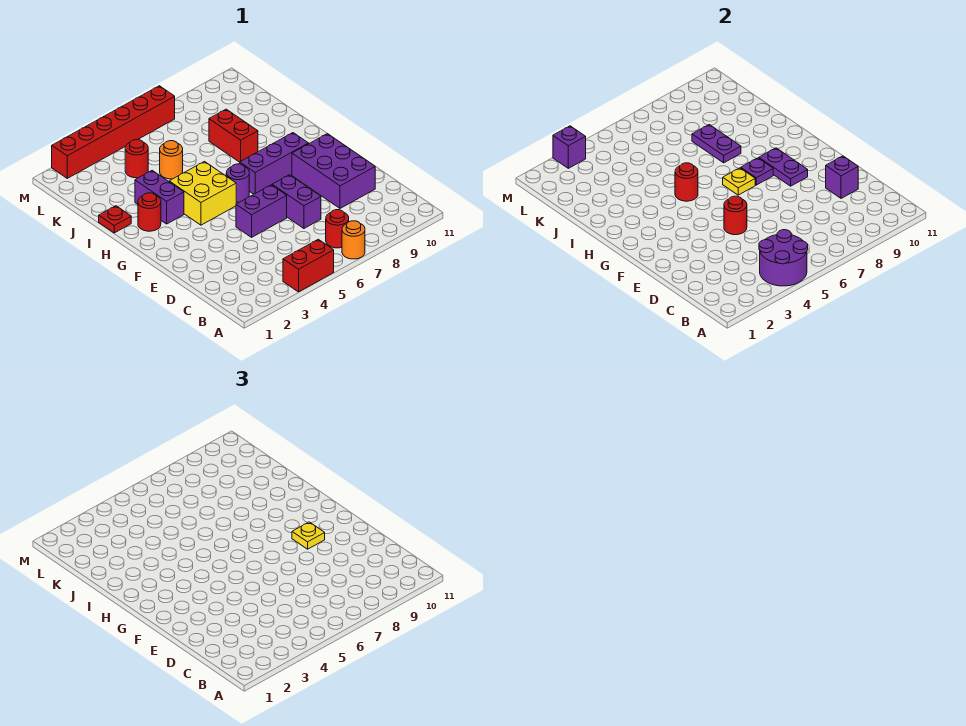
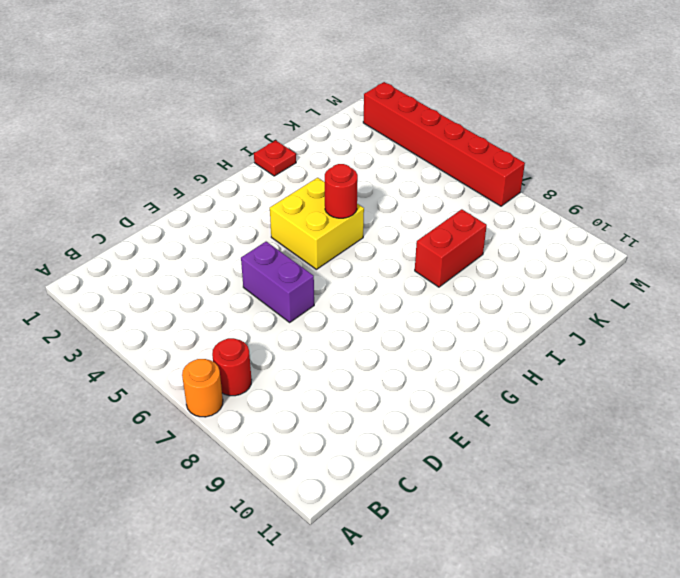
none -> red 1x2 brick [283,239,334,292]
none -> purple 1x2 brick [272,175,321,228]
none -> purple 2x3 brick [292,134,375,208]

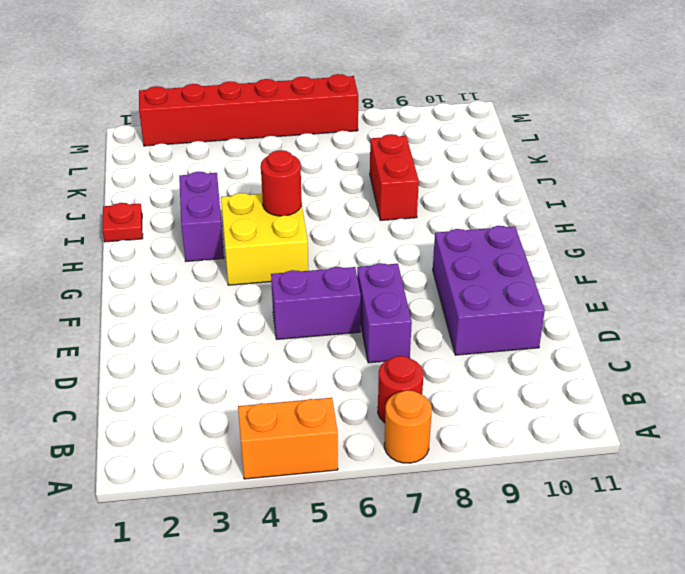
orange 1x2 brick [238,398,338,479] -> red 1x2 brick [283,239,334,292]
none -> purple 1x1 round brick [226,164,249,202]
none -> purple 1x3 brick [240,133,309,194]
none -> red 1x1 round brick [138,193,161,231]

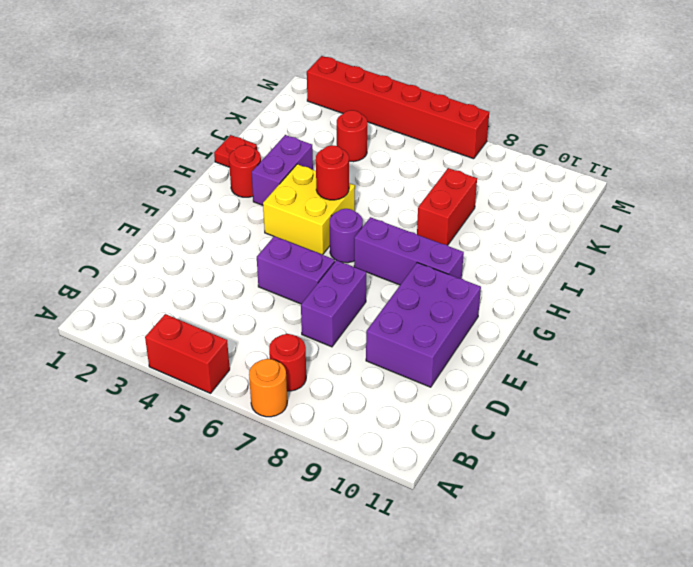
none -> orange 1x1 round brick [160,141,183,179]
none -> purple 2x2 round brick [759,230,808,286]
none -> purple 1x1 brick [826,156,858,198]

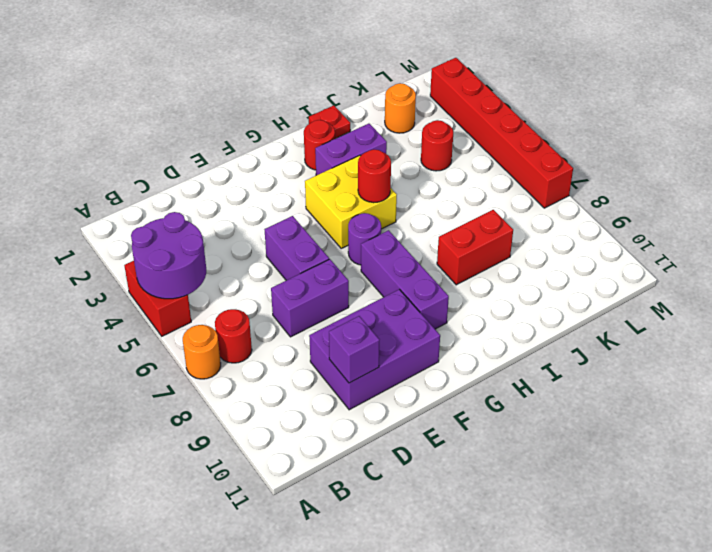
orange 1x1 round brick [385,83,416,133] -> orange 1x1 round brick moved to [160,141,183,179]
none -> red 1x1 round brick [724,196,747,235]
none -> purple 1x2 plate [759,148,808,186]
none -> yellow 1x1 plate [723,168,755,195]

